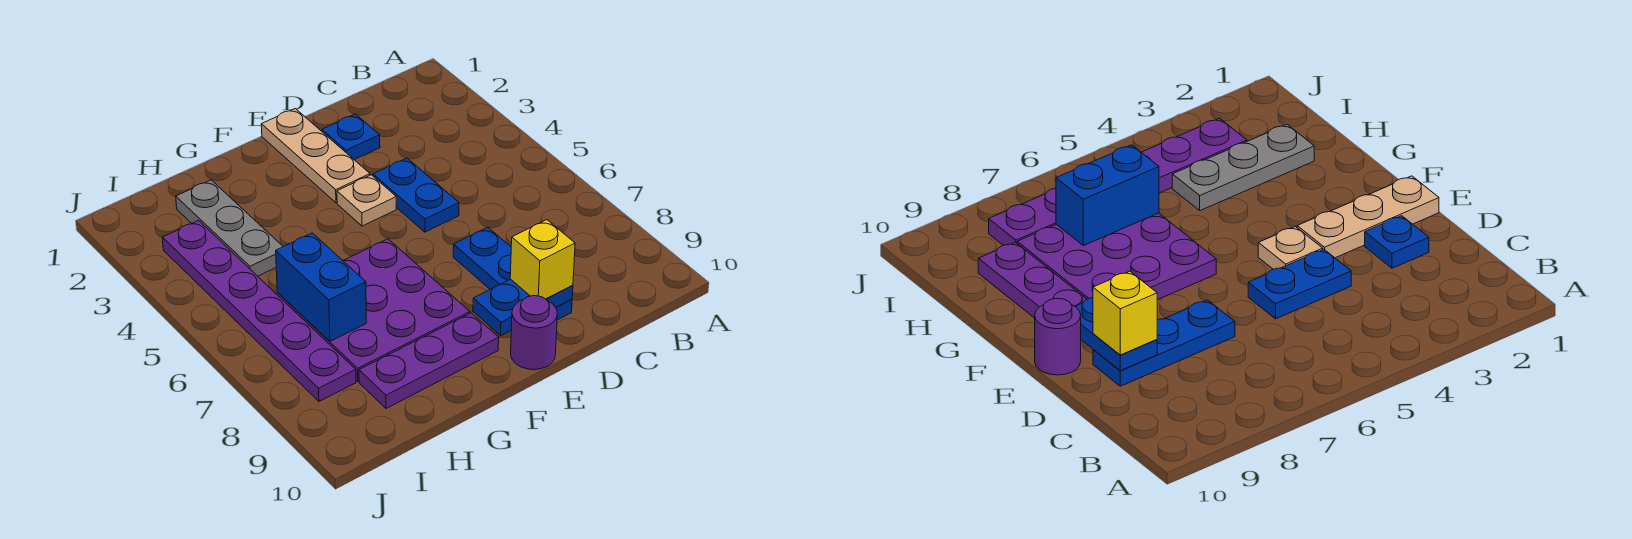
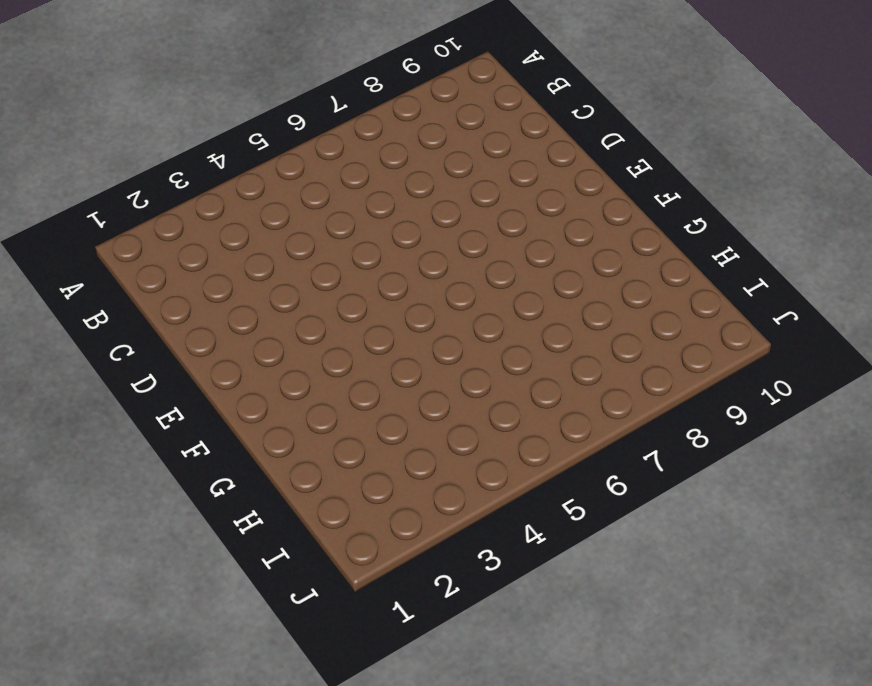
none -> blue 1x1 plate [322,114,380,160]
none -> blue 1x2 plate [373,158,459,232]
none -> blue 1x3 plate [453,227,572,320]

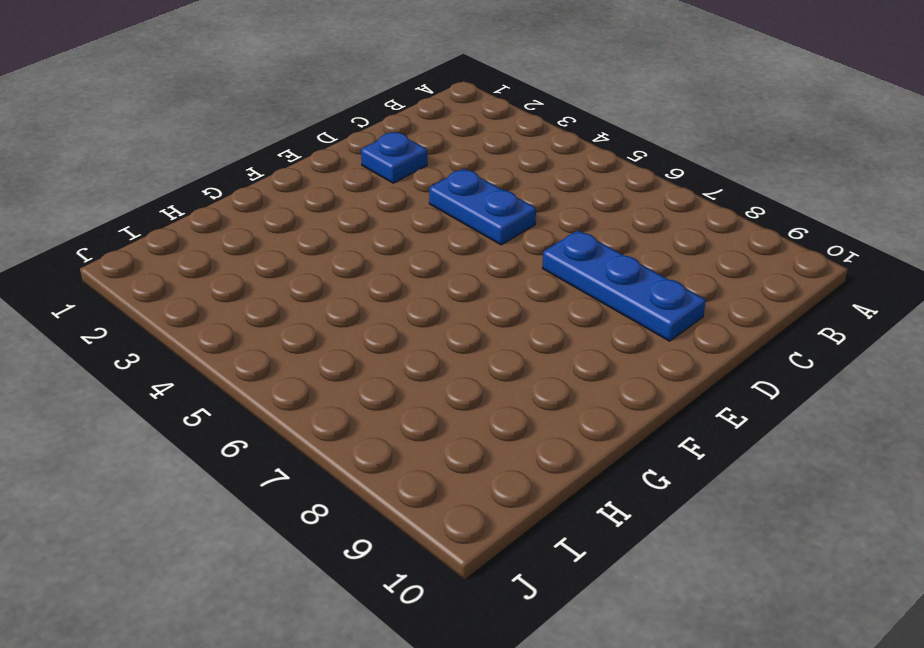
none -> tan 1x3 plate [261,109,370,203]
none -> tan 1x1 plate [337,175,396,226]
none -> purple 1x1 round brick [511,296,557,370]

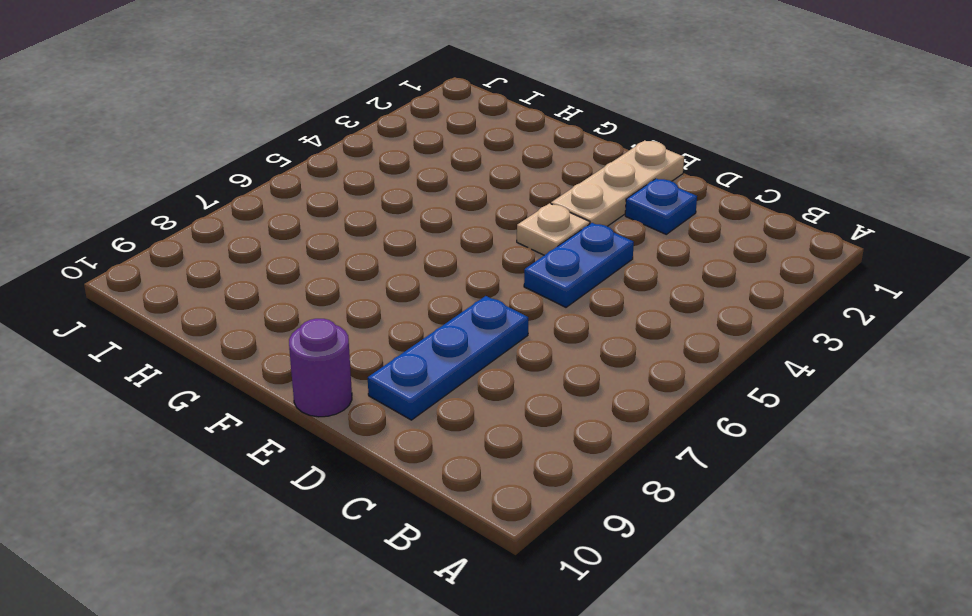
none -> purple 3x3 plate [277,239,470,382]
none -> purple 1x3 plate [359,313,499,408]
none -> grey 1x3 plate [176,180,283,276]

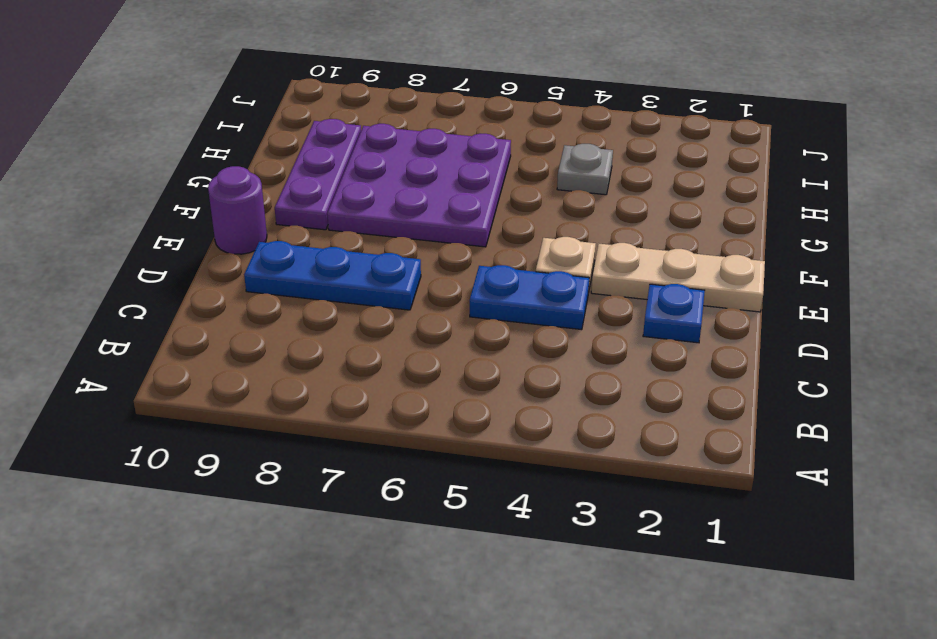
grey 1x1 plate [557,144,613,195] -> grey 1x3 plate [176,180,283,276]
none -> purple 1x6 plate [162,221,356,401]
none -> blue 1x2 plate [473,279,573,336]
none -> blue 1x2 brick [276,233,366,341]

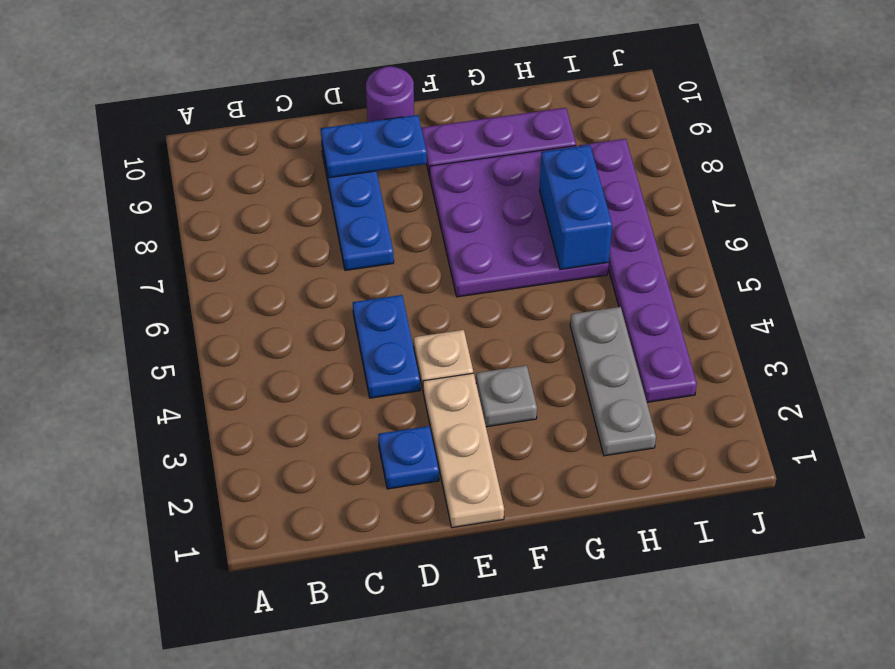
grey 1x1 plate [476,365,537,427] -> none
none -> yellow 1x1 brick [510,220,575,299]

